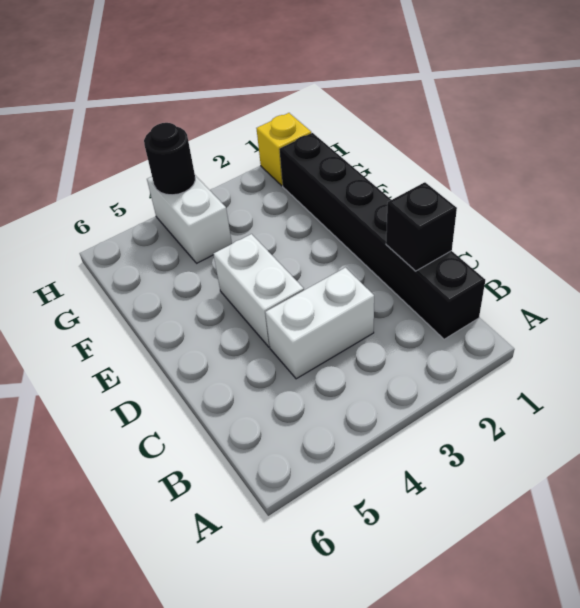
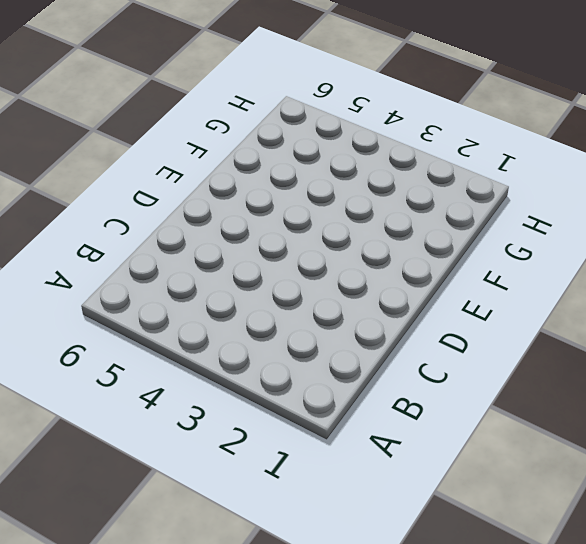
none -> black 1x6 brick [279,133,485,339]
none -> white 1x2 brick [265,268,374,379]

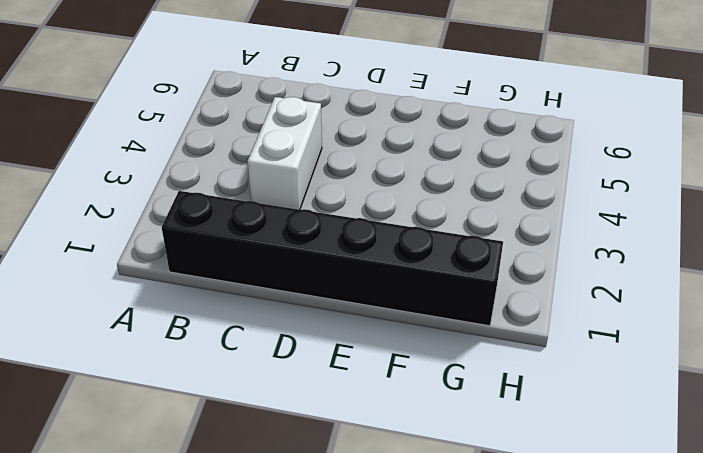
none -> white 1x2 brick [213,234,304,347]
none -> white 1x2 brick [147,175,232,263]

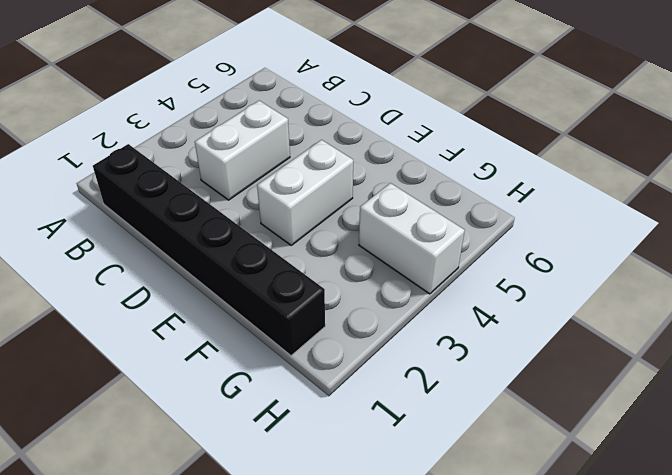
white 1x2 brick [257,140,353,245] -> white 1x2 brick turned to [213,234,304,347]
none -> yellow 1x1 brick [256,113,311,186]
none -> black 1x1 brick [386,182,457,271]

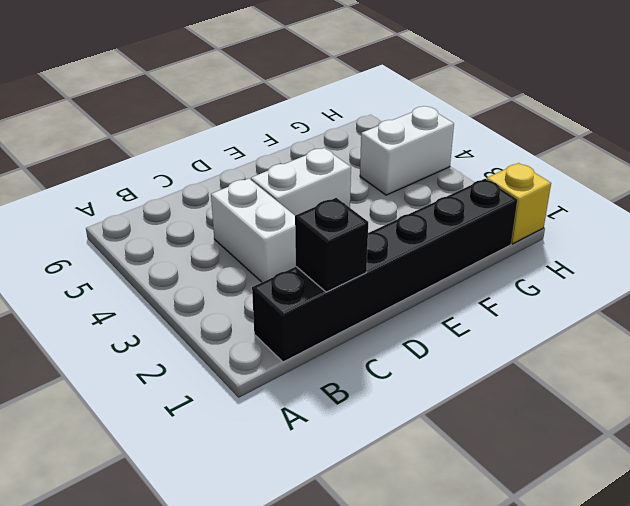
none -> black 1x1 round brick [144,123,195,195]

